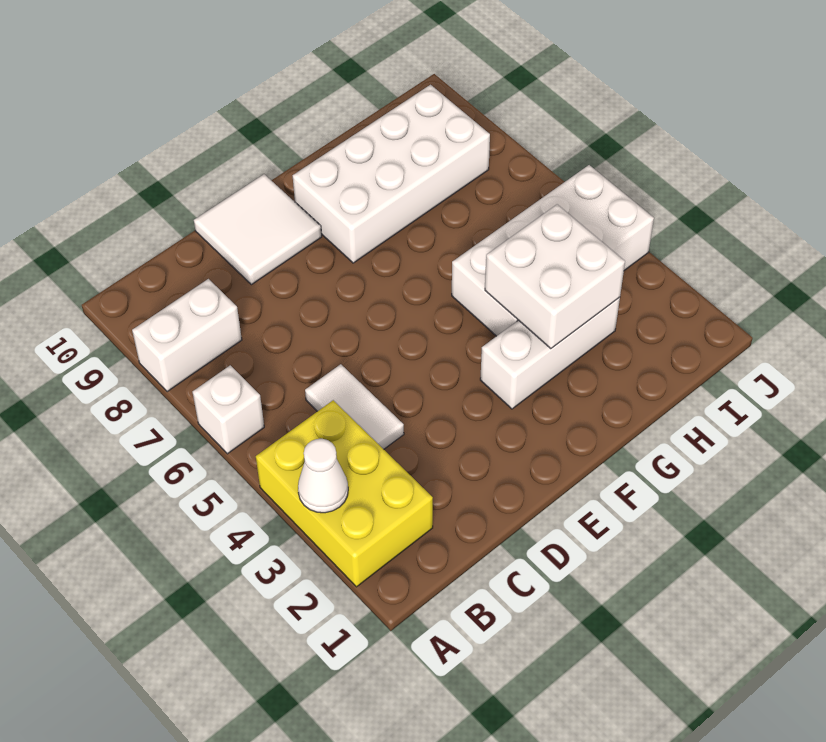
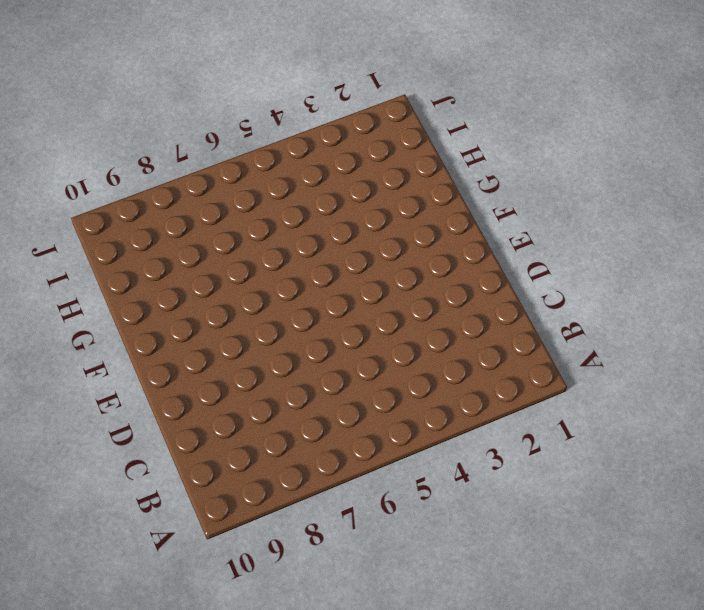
none -> yellow 2x3 brick [256,400,433,587]
none -> white 1x1 brick [193,365,264,454]

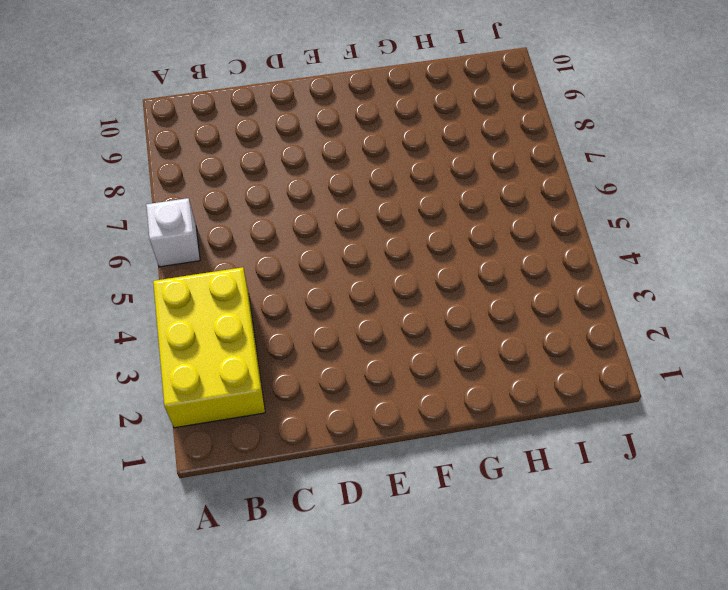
none -> white 1x2 brick [132,279,242,392]
none -> white 1x2 tile [305,364,404,449]

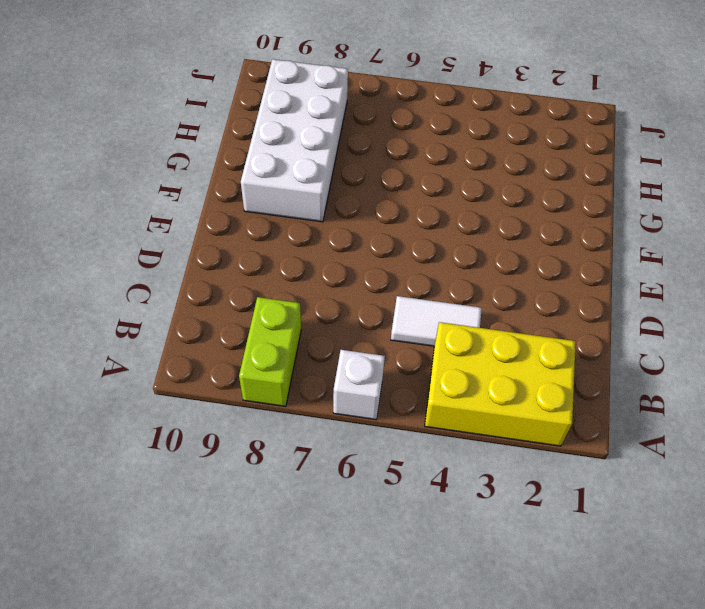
lime 1x2 brick [239,297,301,407] -> white 1x2 brick [132,279,242,392]
none -> white 2x2 tile [194,174,322,285]
none -> white 1x3 brick [480,297,620,409]

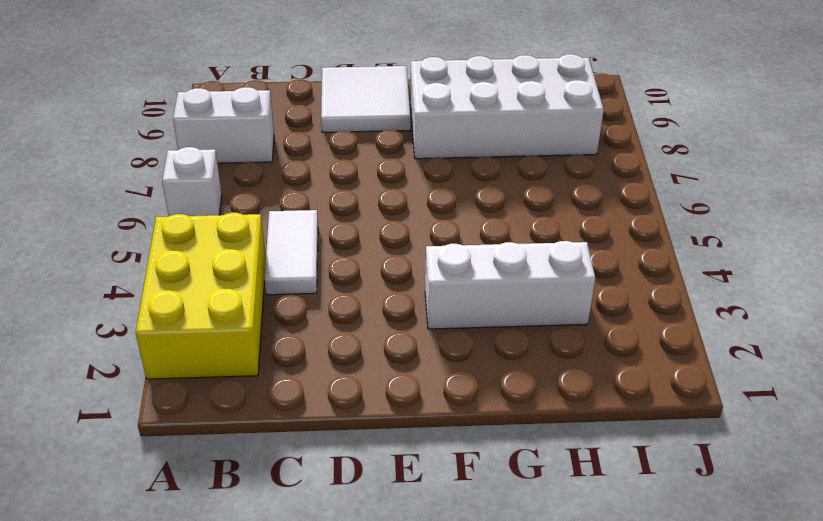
none -> white 2x4 brick [452,165,654,336]
none -> white 1x1 cone [298,439,348,513]

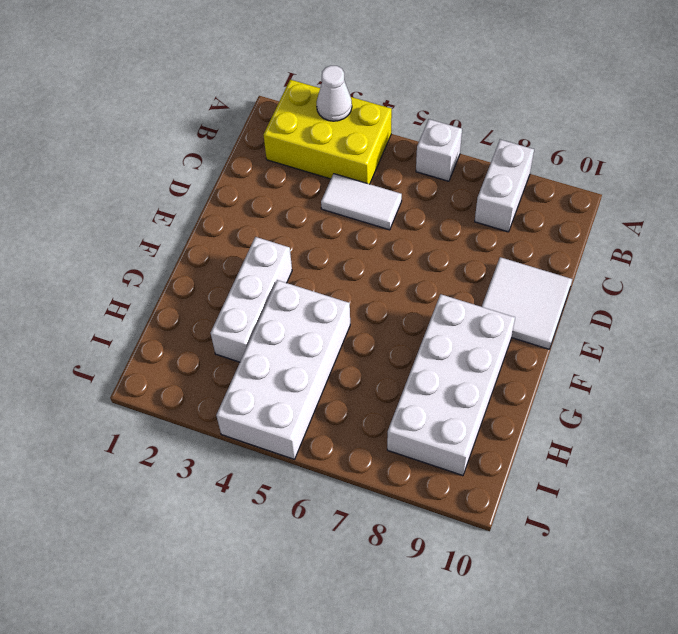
none -> white 2x2 brick [485,204,625,349]

